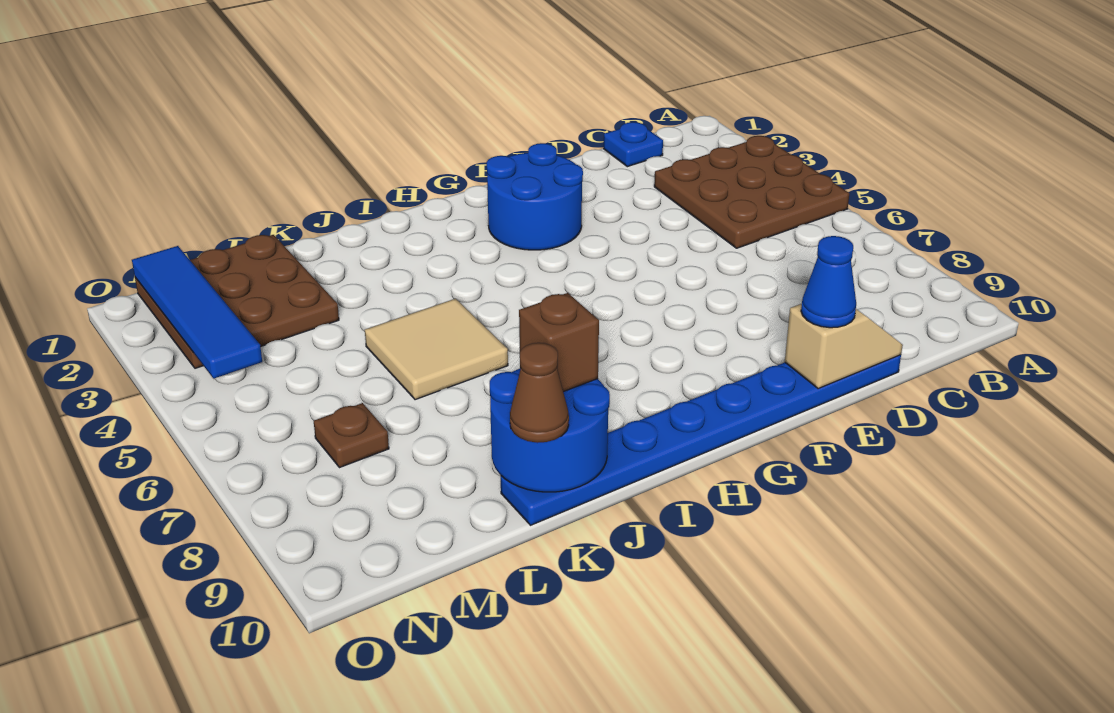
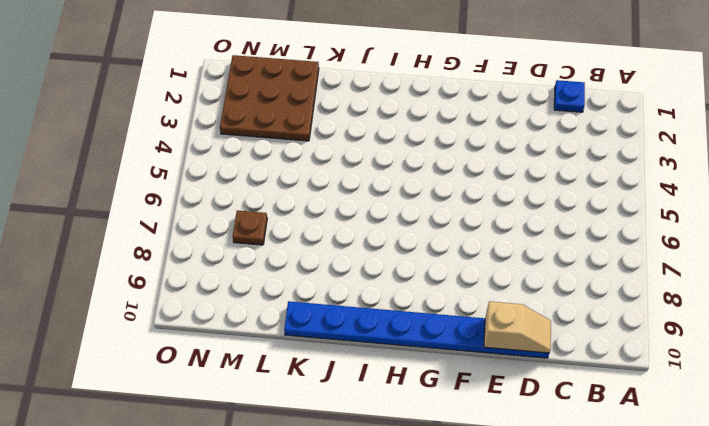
none -> brown 3x3 plate [654,136,849,248]
none -> blue 2x2 round brick [487,143,583,250]
none -> tan 2x2 tile [365,299,508,400]

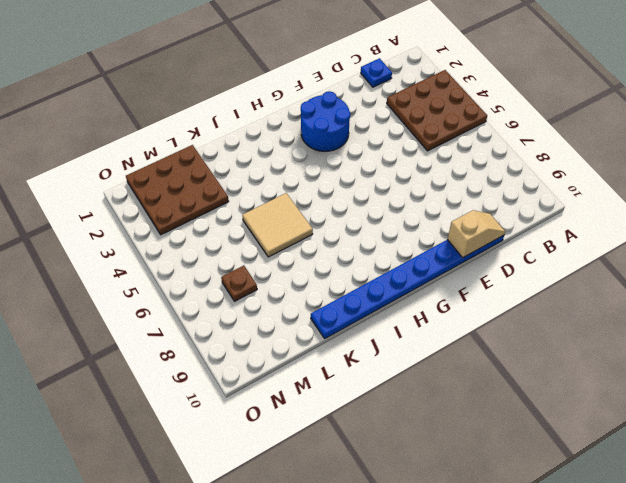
none -> blue 2x2 round brick [490,368,610,492]
none -> blue 1x4 tile [132,246,262,379]
none -> blue 1x1 cone [801,236,856,328]

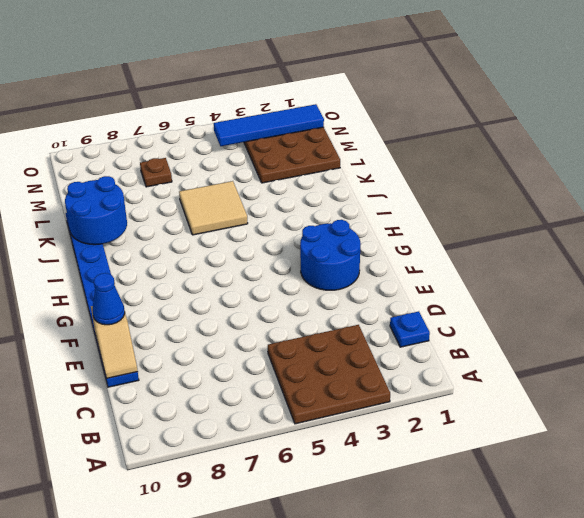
none -> brown 1x1 brick [519,293,599,392]
none -> brown 1x1 cone [510,343,569,443]

